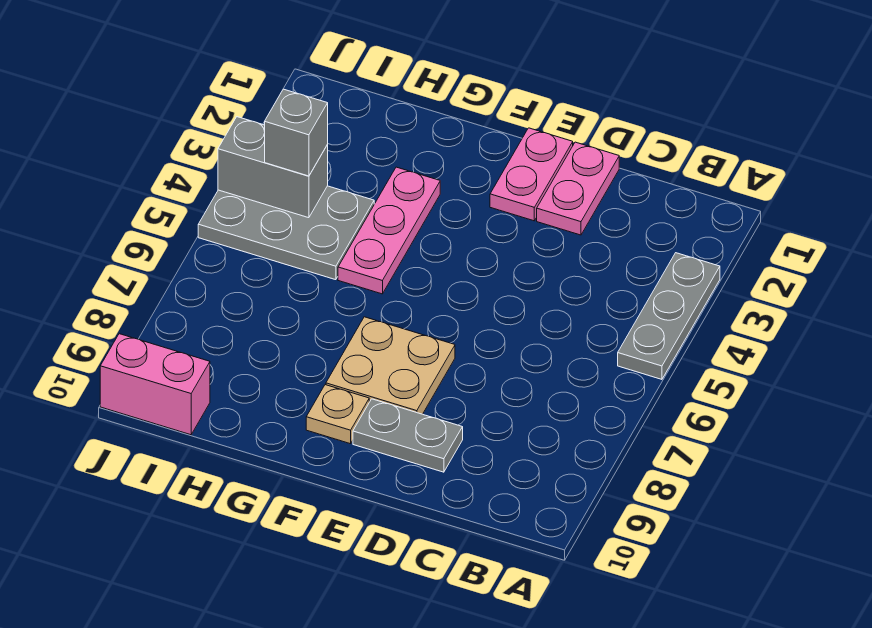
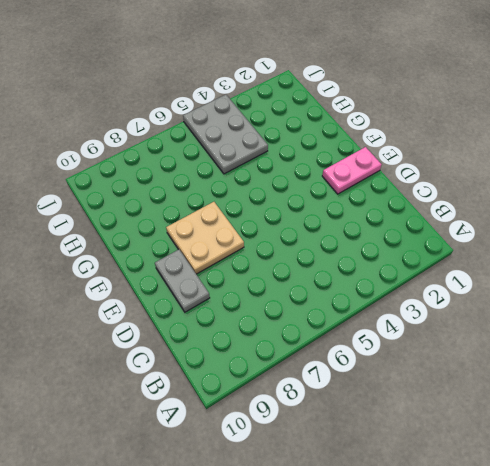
none -> grey 1x3 plate [618,253,720,379]
none -> pink 1x2 plate [537,142,619,235]

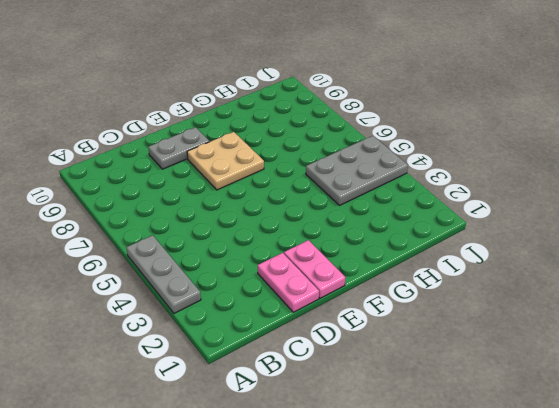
none -> tan 1x1 plate [306,385,369,444]
none -> pink 1x3 plate [338,167,440,294]

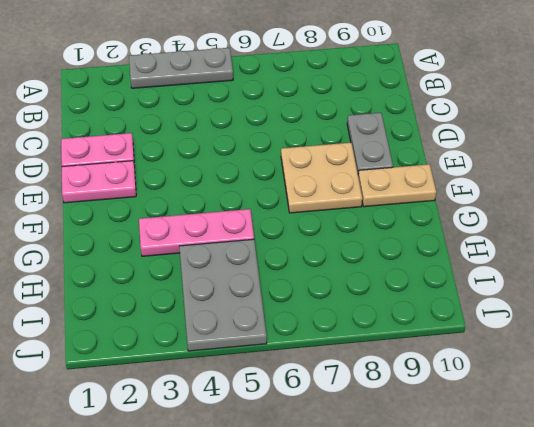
tan 1x2 plate [358,164,436,207] -> tan 1x1 plate [306,385,369,444]
none -> pink 1x2 brick [100,334,210,435]
none -> grey 1x2 brick [218,117,328,218]

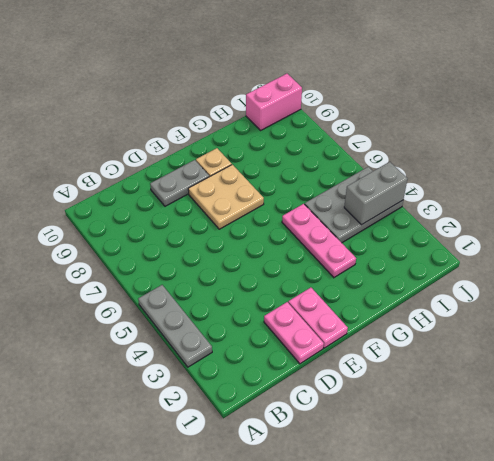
none -> grey 1x1 brick [265,89,328,176]

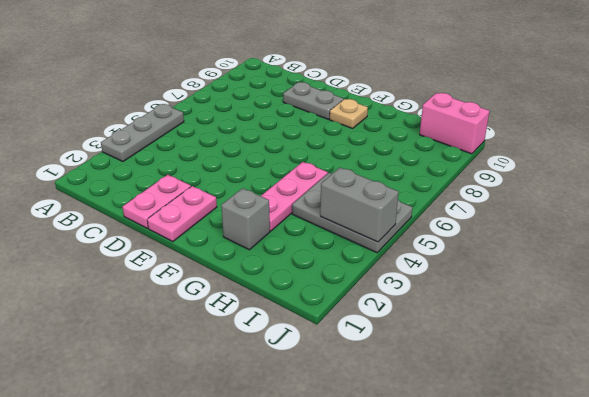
grey 1x1 brick [221,188,270,250] -> grey 1x1 brick moved to [265,89,328,176]
none -> tan 2x2 plate [326,317,455,414]

